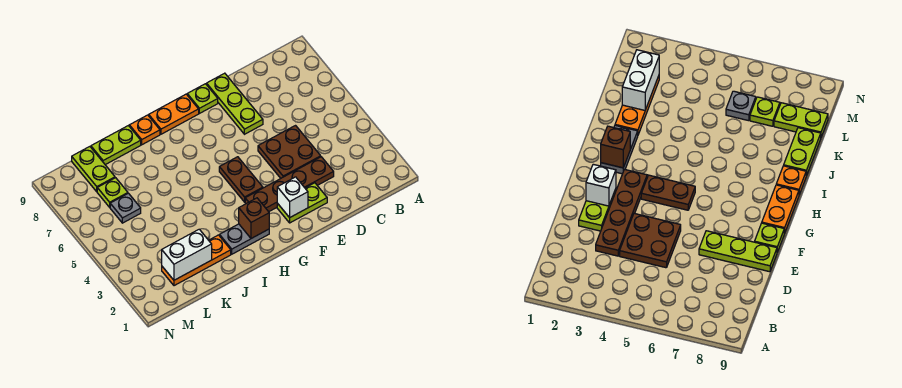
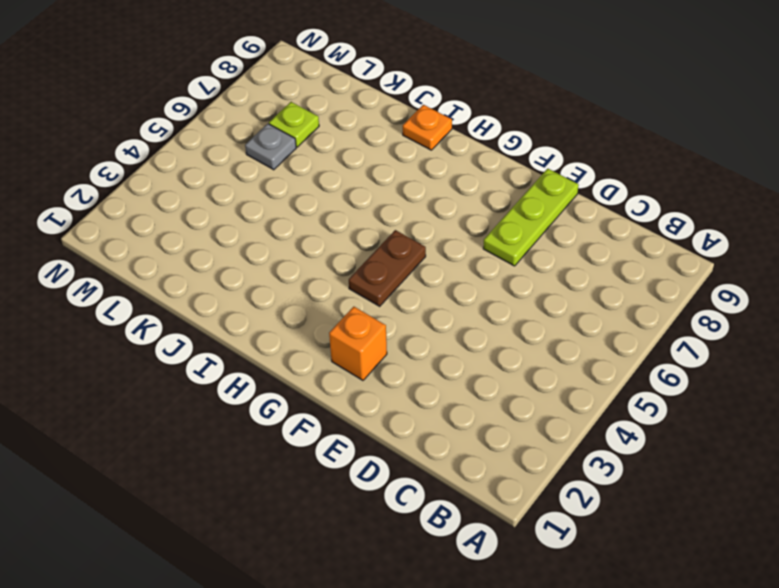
orange 1x1 brick [329,307,387,380] -> lime 1x2 plate [277,183,327,223]
none -> brown 1x4 plate [245,157,334,212]
none -> brown 2x2 plate [258,126,321,178]
none -> lime 1x1 plate [187,84,218,113]

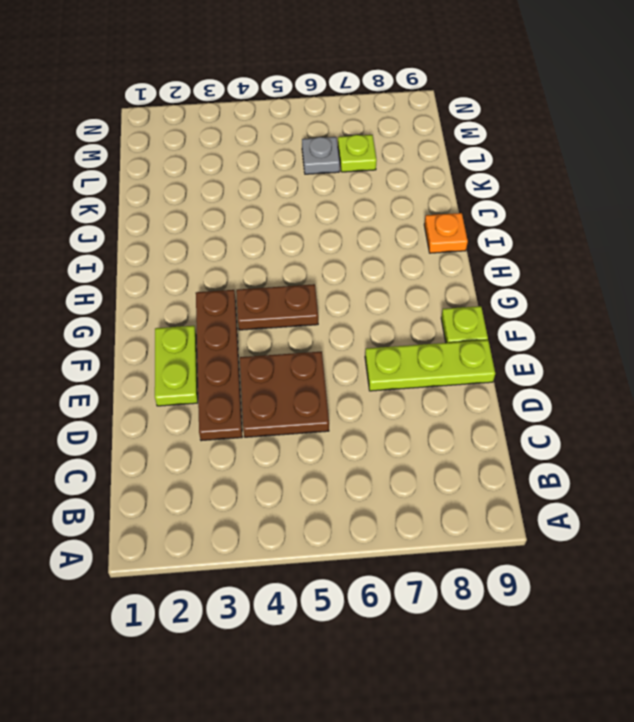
none -> orange 1x2 plate [149,94,199,134]
none -> grey 1x2 plate [219,224,269,254]
none -> orange 1x3 plate [162,235,231,286]

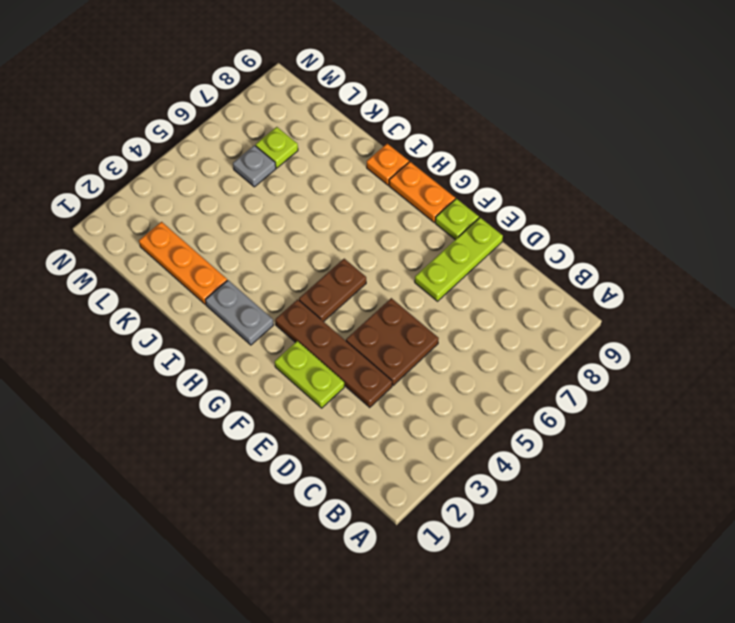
none -> lime 1x2 plate [91,126,141,165]
none -> lime 1x2 plate [72,147,115,192]
none -> white 1x1 brick [277,177,308,218]

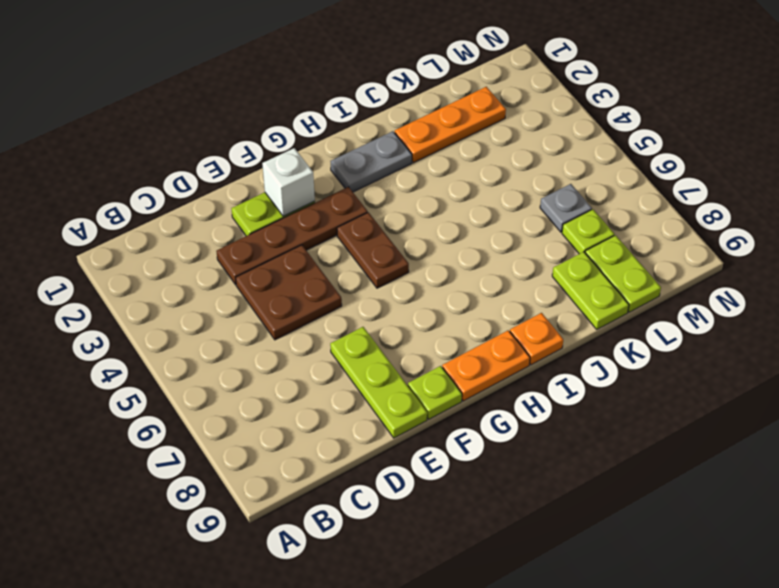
lime 1x2 plate [552,252,629,329] -> lime 1x2 plate turned to [91,126,141,165]
none -> brown 1x1 brick [239,198,269,238]
none -> white 1x2 brick [162,229,212,280]

